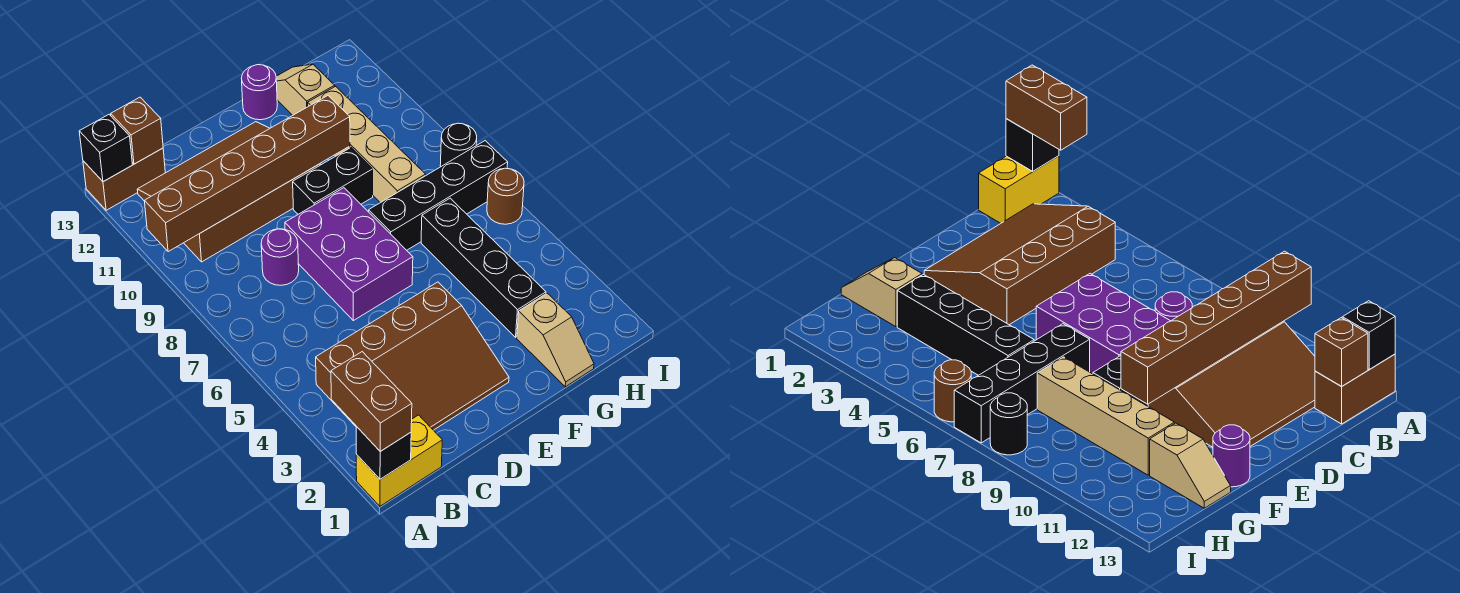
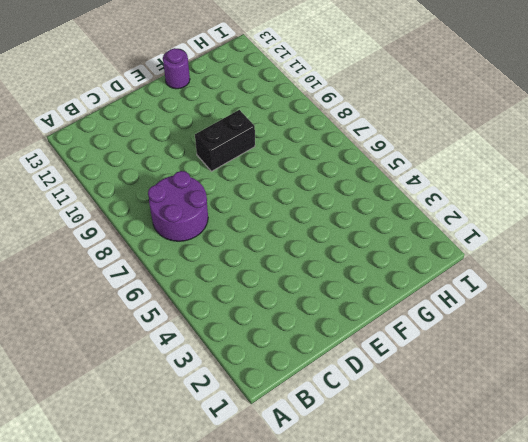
purple 2x2 round brick [148,171,208,241] -> purple 1x1 round brick [261,229,299,285]
none -> yellow 1x2 brick [356,415,442,506]
none -> brown 1x2 brick [83,148,165,210]
none -> brown 3x4 slope [316,282,509,430]

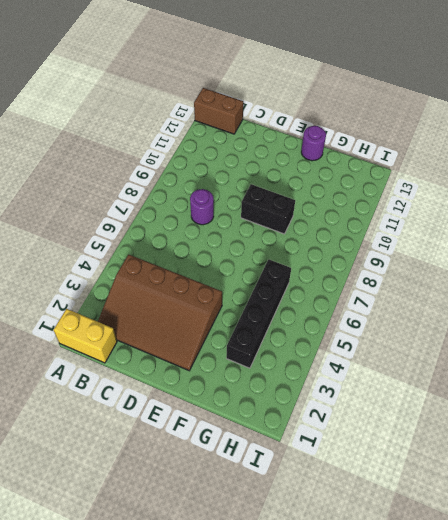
none -> brown 3x4 slope [137,122,320,262]
none -> purple 2x3 brick [285,188,413,321]
none -> black 1x4 brick [369,141,508,250]

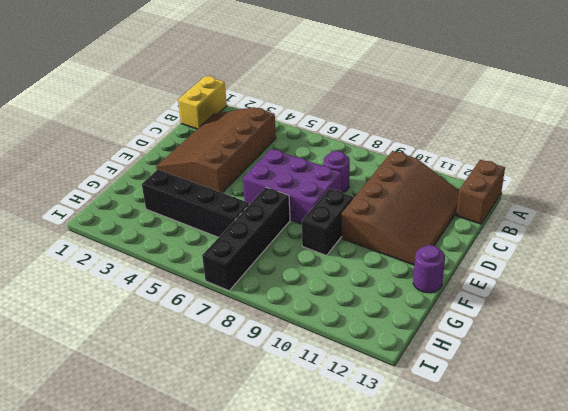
none -> tan 1x2 slope [517,293,594,387]
none -> tan 1x4 brick [308,86,426,203]
none -> tan 1x2 slope [276,64,335,115]

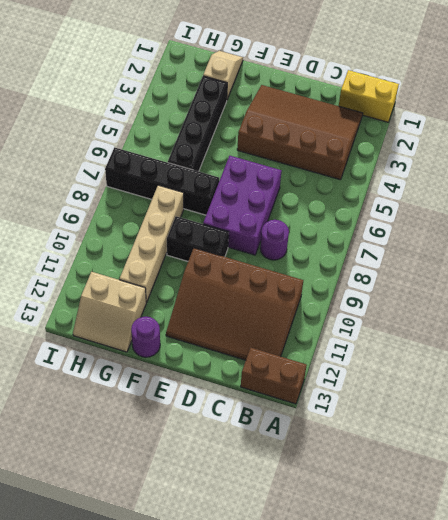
tan 2x2 slope [73,272,147,352] -> tan 1x2 slope [276,64,335,115]
none -> brown 1x1 round brick [487,168,524,224]
none -> black 1x1 round brick [440,123,477,166]
none -> black 1x1 brick [356,427,411,479]

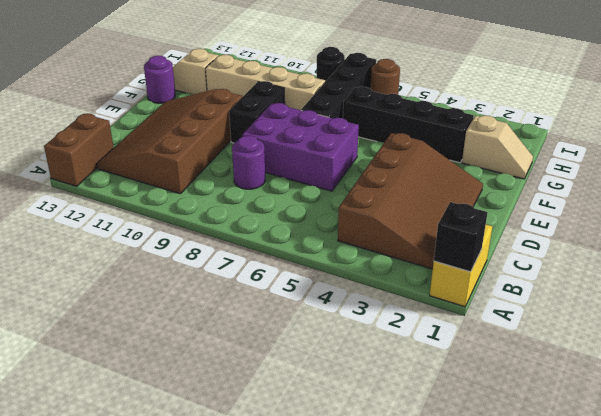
none -> brown 1x6 brick [145,96,350,252]
none -> black 1x1 brick [79,115,132,182]
none -> brown 1x1 brick [111,97,163,164]

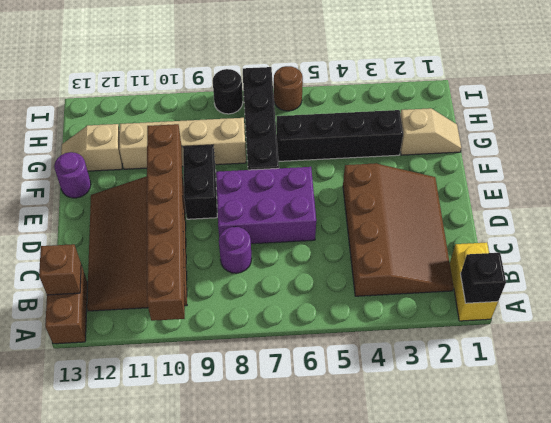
none -> black 1x1 brick [79,115,132,182]
none -> brown 1x2 brick [331,352,412,451]

